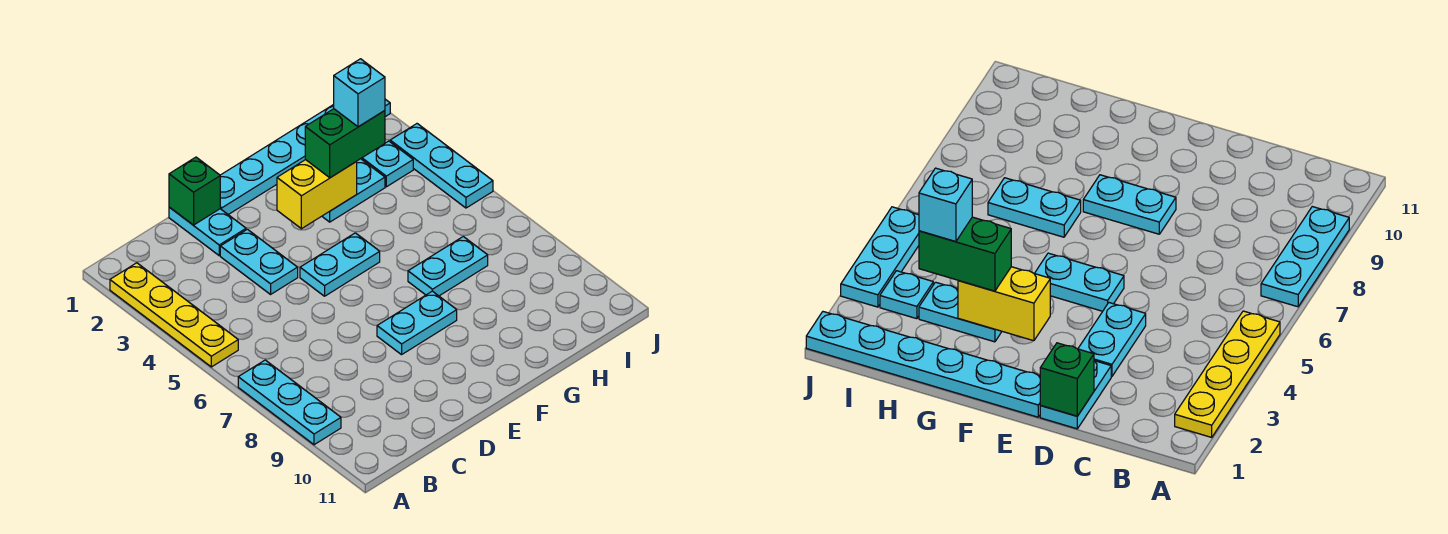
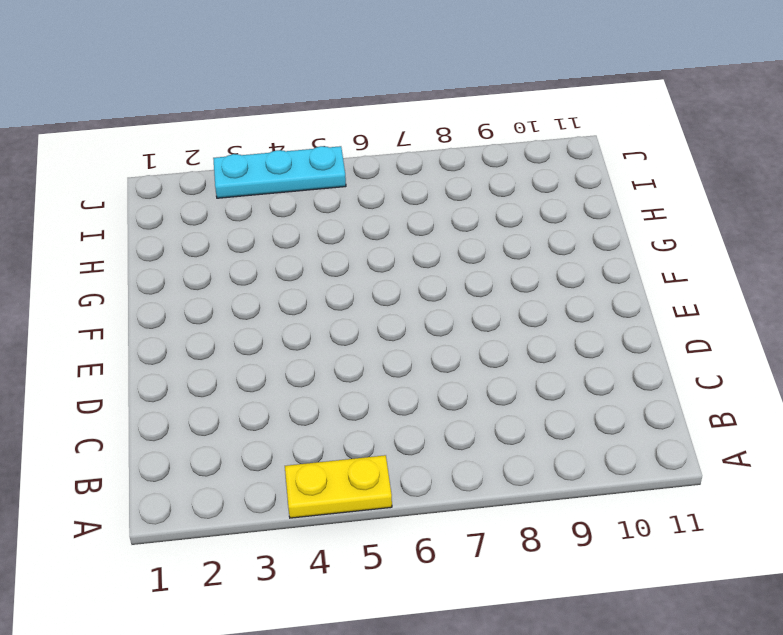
yellow 1x2 plate [285,455,392,518] -> yellow 1x4 plate [110,263,238,367]
none -> cyan 1x3 plate [238,360,341,445]
none -> cyan 1x2 plate [169,207,246,255]
none -> cyan 1x2 plate [220,229,298,294]

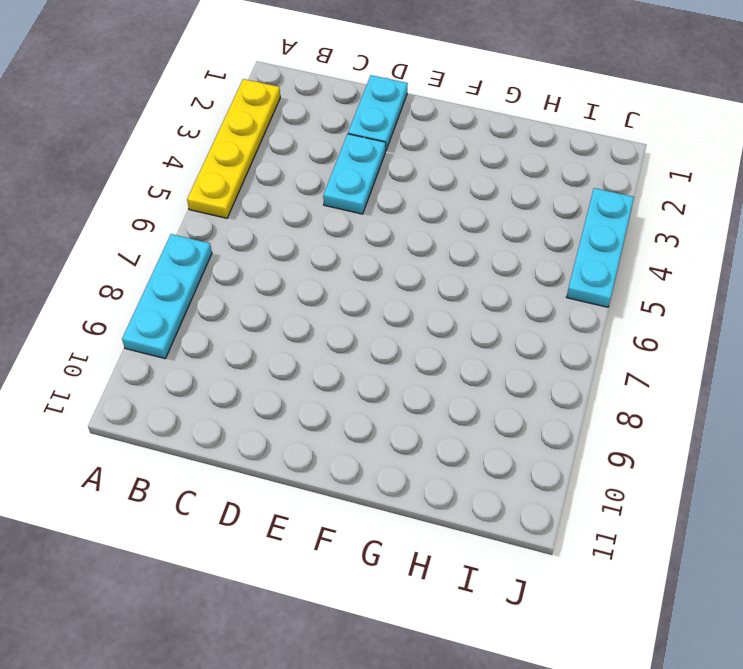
none -> cyan 1x6 plate [220,99,390,215]
none -> cyan 1x2 plate [300,233,380,296]
none -> cyan 1x2 plate [377,291,457,355]

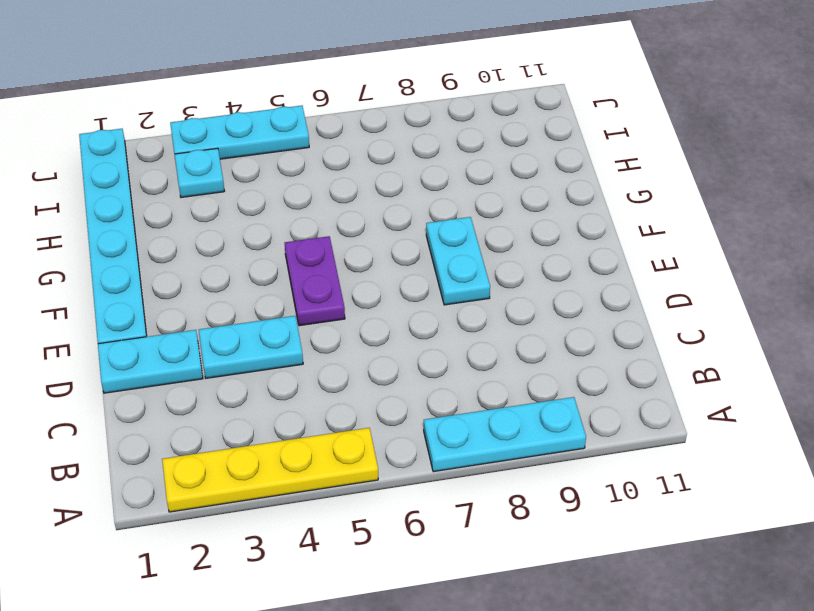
purple 1x2 plate [285,236,345,326] -> cyan 1x2 plate [300,233,380,296]
none -> cyan 1x2 plate [322,159,385,222]
none -> cyan 1x2 plate [408,237,488,296]
none -> green 1x1 brick [169,157,220,225]

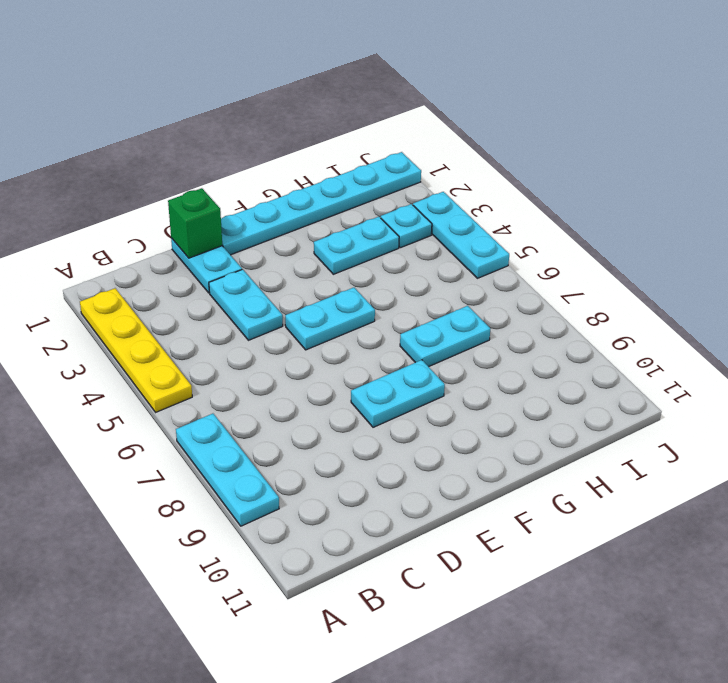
none -> yellow 1x2 brick [277,160,357,229]
none -> green 1x2 brick [305,109,385,178]
none -> cyan 1x1 brick [334,59,385,127]

